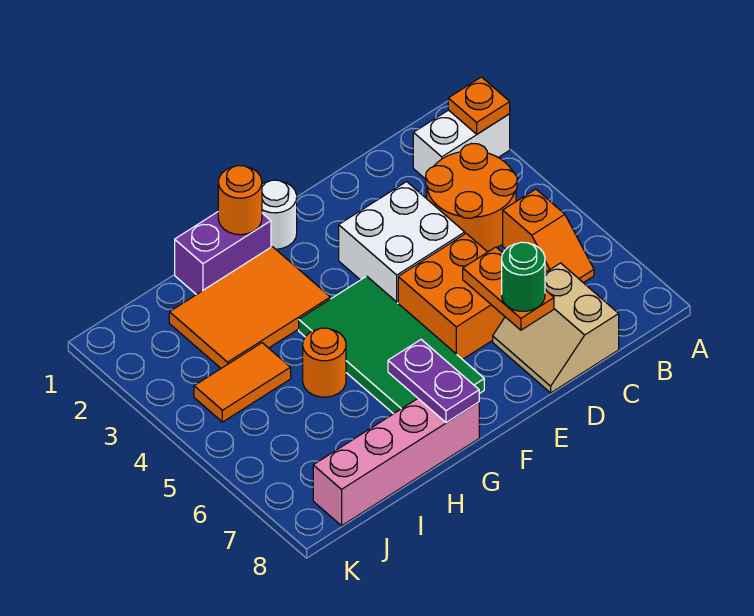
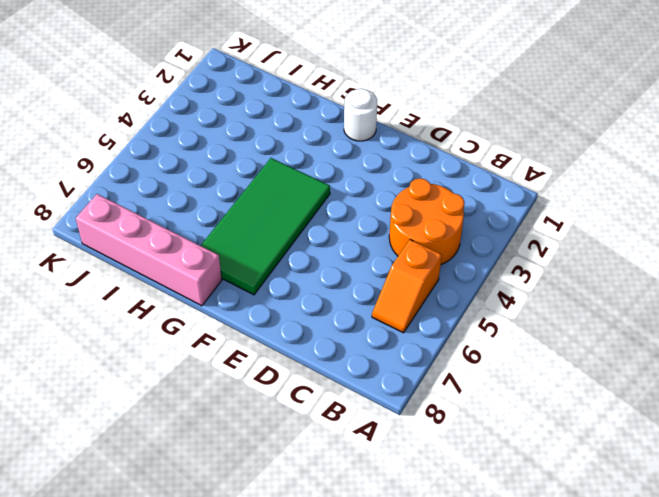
none -> white 1x2 brick [413,110,510,179]
none -> tan 2x2 slope [493,263,619,393]
none -> white 2x2 brick [339,182,465,303]

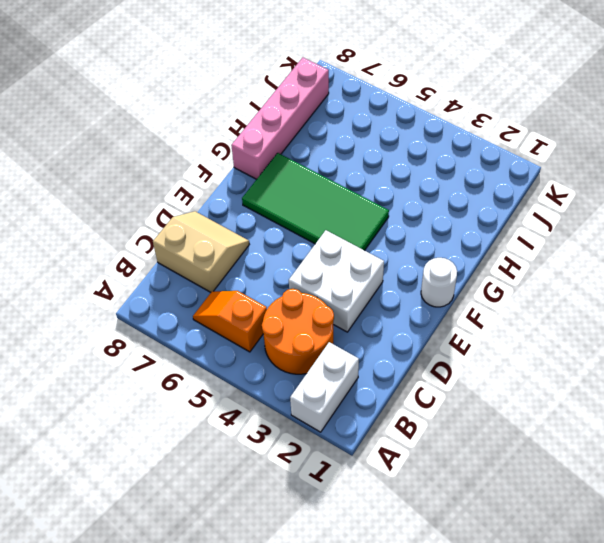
none -> orange 2x2 brick [398,234,505,360]
none -> purple 1x2 brick [175,212,271,295]
none -> orange 2x3 tile [169,247,330,368]

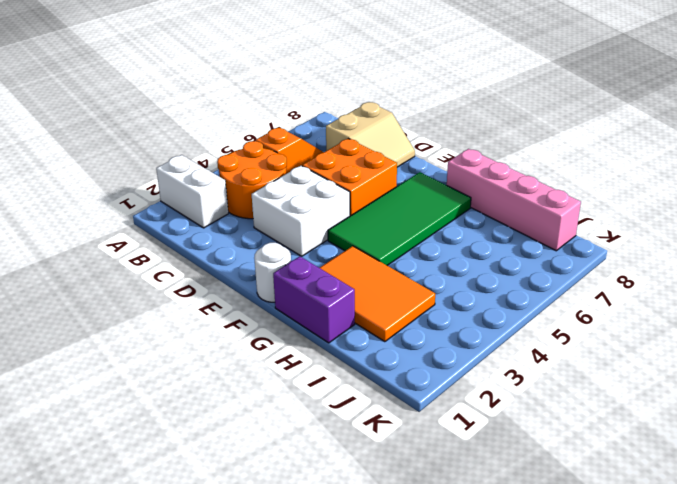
none -> orange 1x1 round brick [303,328,346,397]
none -> orange 1x2 tile [194,343,291,422]
none -> orange 1x1 plate [448,77,510,134]

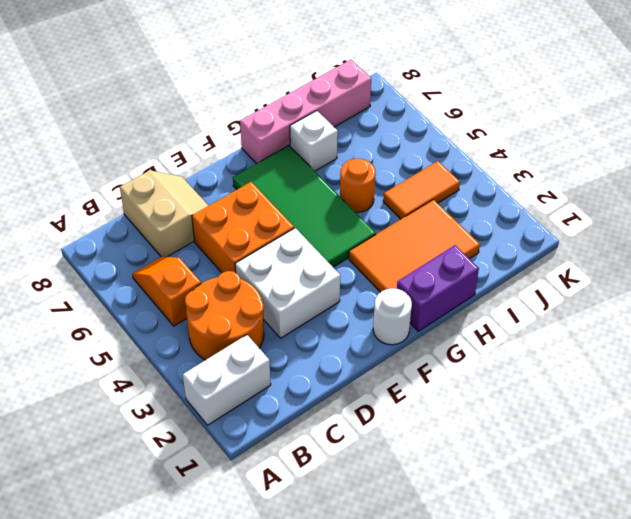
white 1x1 brick [290,111,338,171] -> none
none -> orange 1x1 plate [448,77,510,134]
none -> orange 1x2 plate [463,247,554,330]
none -> orange 1x1 round brick [218,166,262,235]

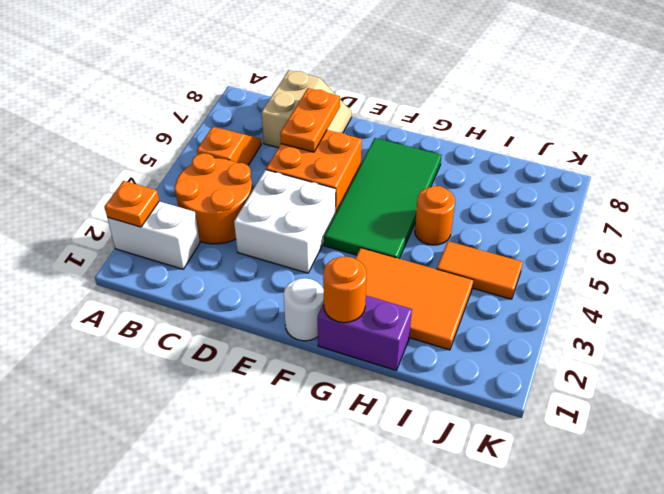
none -> pink 1x4 brick [313,399,479,526]
none -> purple 1x2 plate [388,340,479,423]
none -> green 1x1 round brick [502,242,545,311]

